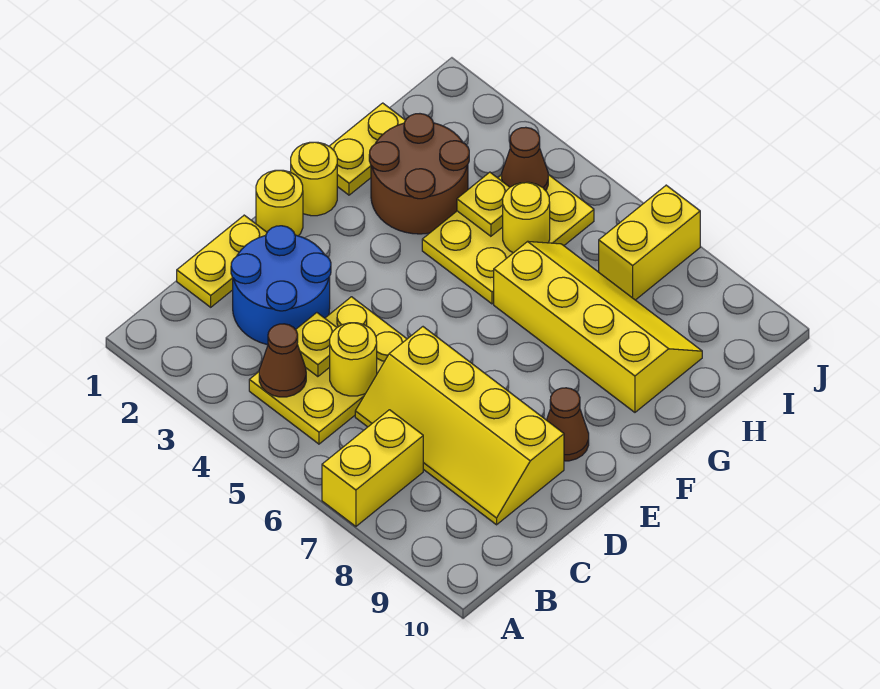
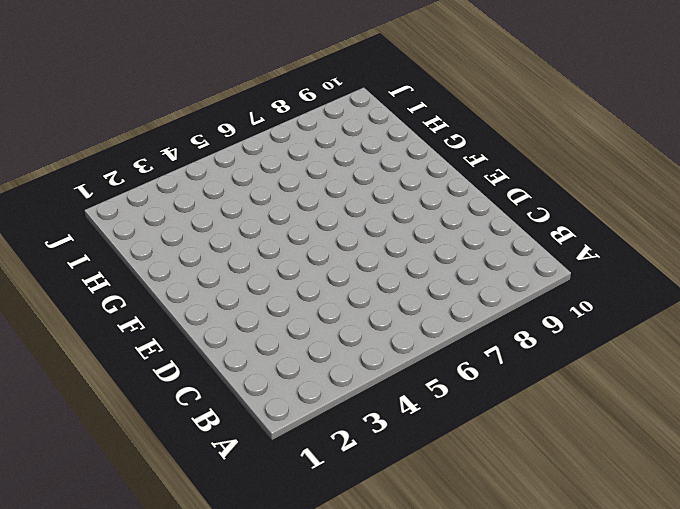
none -> yellow 1x2 brick [322,410,423,526]
none -> yellow 2x3 plate [249,297,407,444]
none -> yellow 1x2 plate [177,215,267,307]

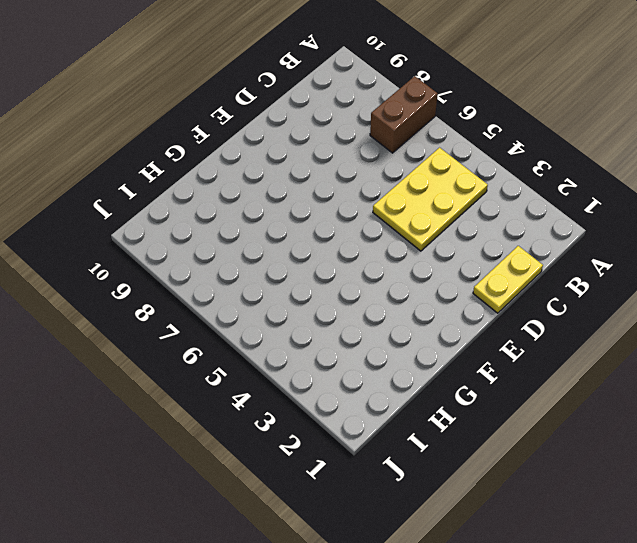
brown 1x2 brick [370,76,438,153] -> yellow 1x2 brick [322,410,423,526]
none -> blue 2x2 round brick [231,226,331,345]
none -> yellow 2x4 slope [355,327,564,525]
none -> yellow 1x1 round brick [256,170,303,236]

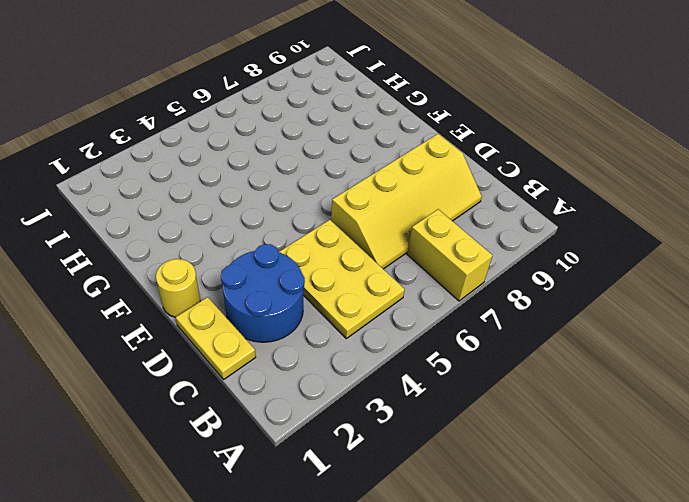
none -> brown 1x1 cone [547,388,589,461]
none -> yellow 1x1 round brick [291,142,337,216]
none -> yellow 1x2 plate [329,103,405,195]

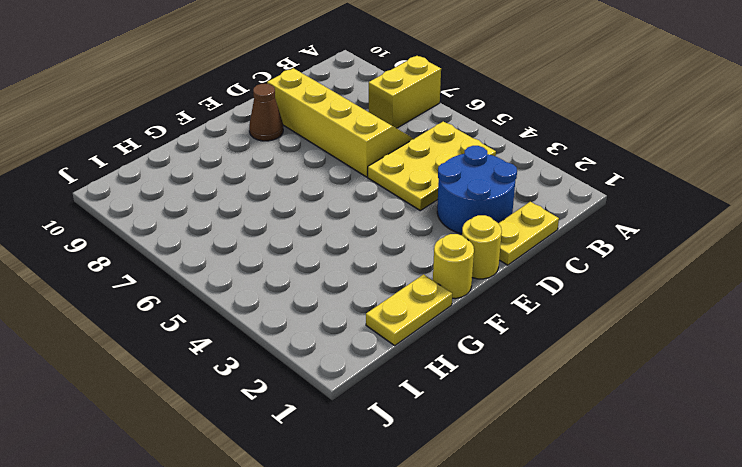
none -> brown 2x2 round brick [369,114,469,234]
none -> yellow 2x3 plate [422,175,594,304]
none -> yellow 2x4 slope [494,241,702,412]

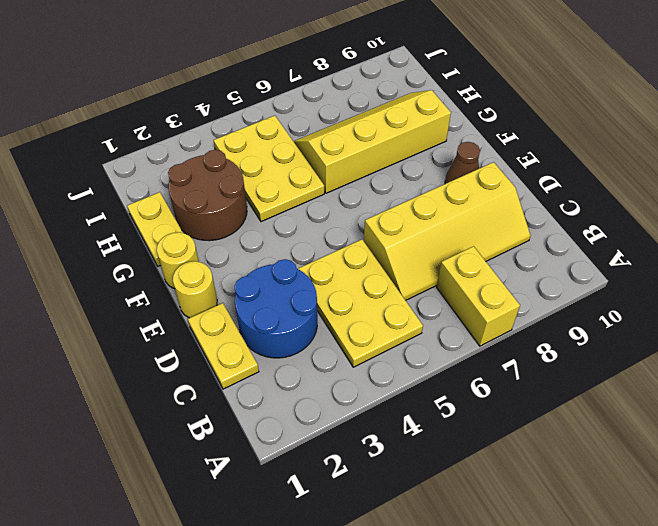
none -> yellow 1x2 brick [599,185,700,300]
none -> brown 1x1 cone [259,324,306,397]
none -> yellow 1x1 plate [296,313,337,377]

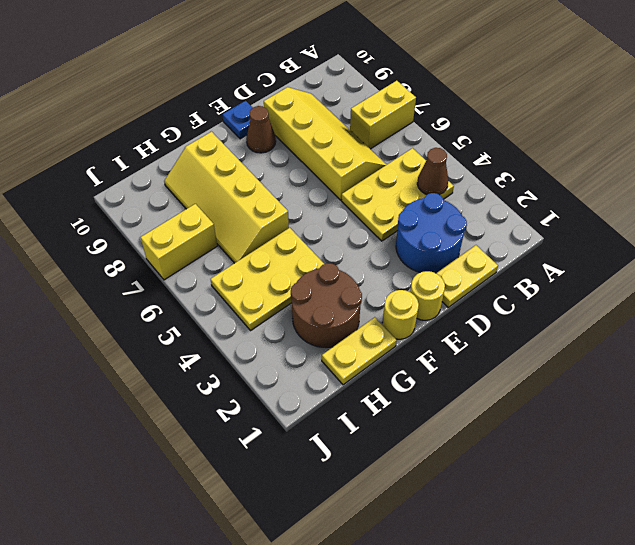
blue 1x1 plate [222,101,253,139] -> none
none -> yellow 1x1 plate [296,313,337,377]
none -> yellow 1x1 round brick [330,323,377,396]
none -> yellow 1x1 plate [457,172,510,236]

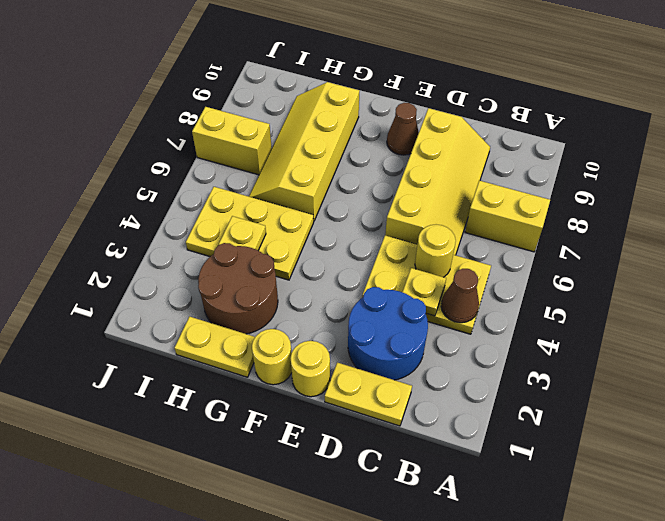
none -> yellow 1x1 round brick [503,182,550,253]
none -> brown 1x1 cone [502,127,548,191]

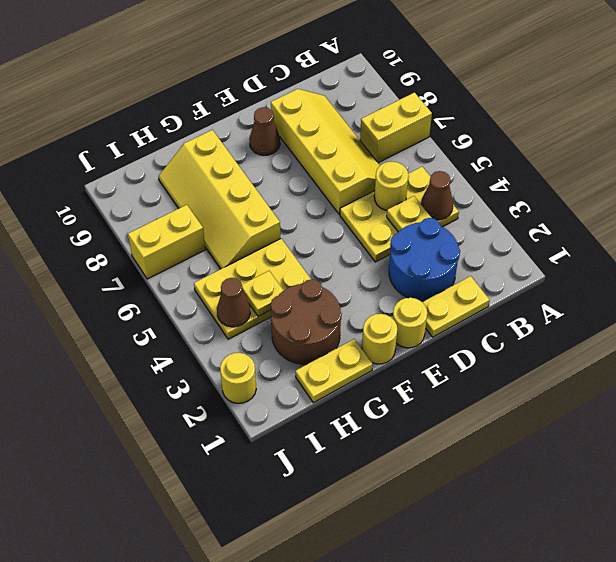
yellow 1x1 round brick [220,353,256,403] -> yellow 1x1 round brick moved to [503,182,550,253]

